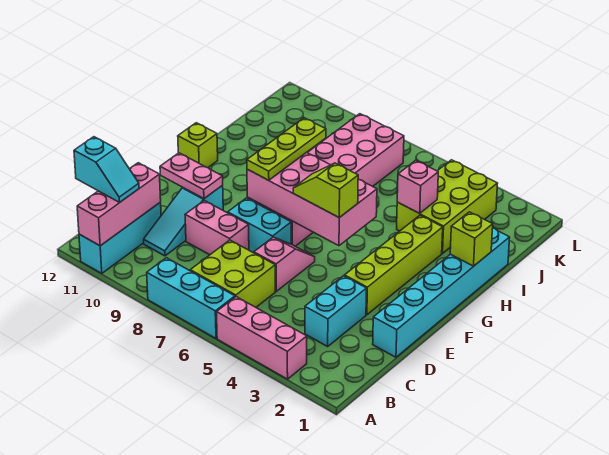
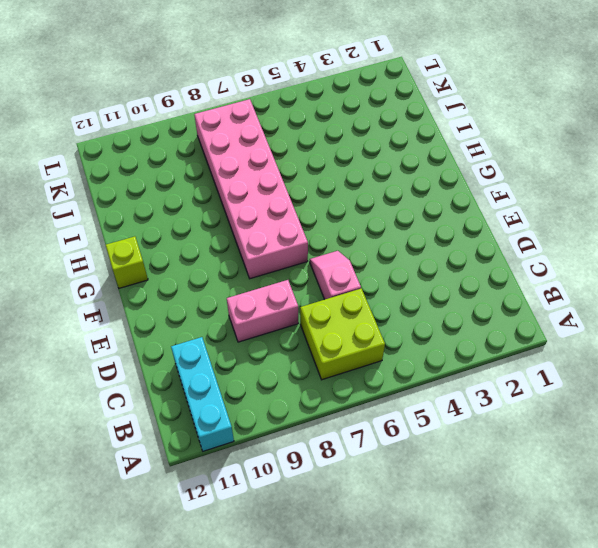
none -> pink 1x3 brick [217,297,307,379]
none -> cyan 1x3 brick [147,258,235,338]
none -> cyan 1x2 brick [305,276,367,346]

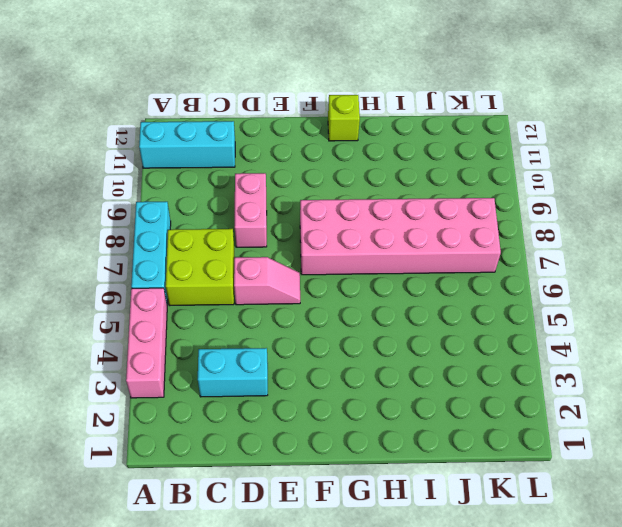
none -> cyan 1x3 slope [144,185,223,256]
none -> cyan 1x6 brick [373,228,510,357]
none -> lime 1x4 brick [345,215,443,315]

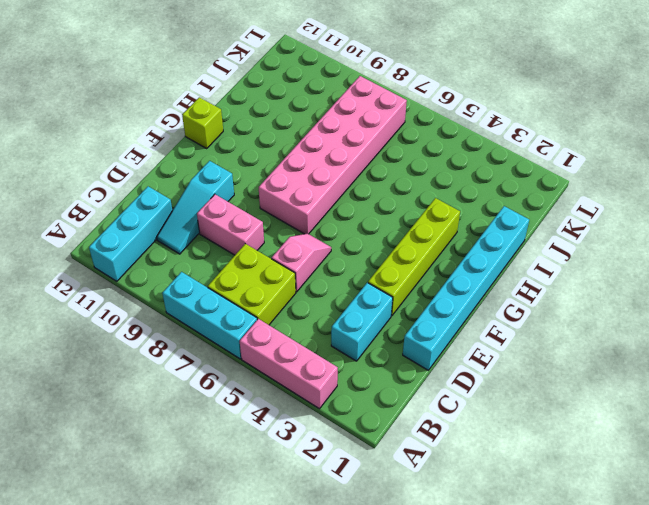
none -> cyan 1x2 brick [228,198,291,253]
none -> lime 2x3 brick [397,160,498,253]
none -> pink 1x3 brick [77,163,161,246]

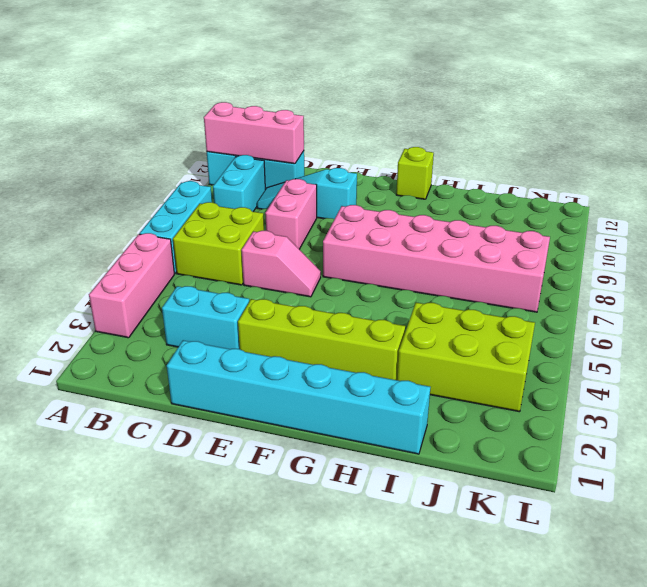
cyan 1x2 brick [213,155,265,212] -> cyan 1x2 brick moved to [228,198,291,253]
none -> pink 1x2 plate [160,153,223,199]
none -> pink 2x4 brick [247,152,377,246]
none -> lime 1x1 brick [450,212,493,266]

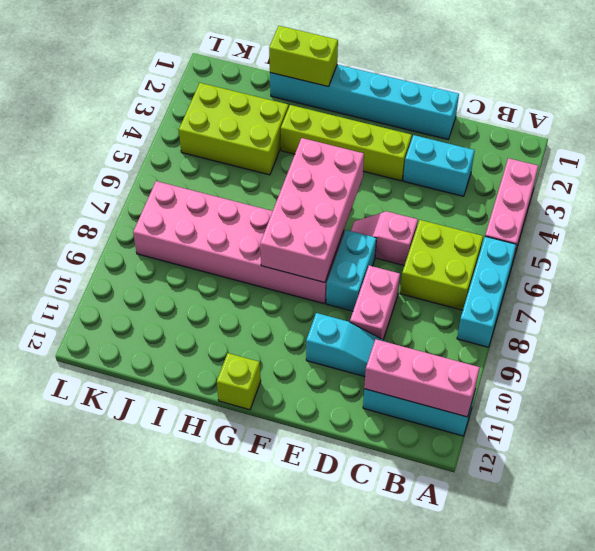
lime 1x2 brick [269,26,338,87] -> lime 1x1 brick [450,212,493,266]
none -> pink 1x2 plate [160,153,223,199]
none -> pink 1x1 brick [397,160,438,213]
none -> cyan 1x2 slope [74,137,139,202]

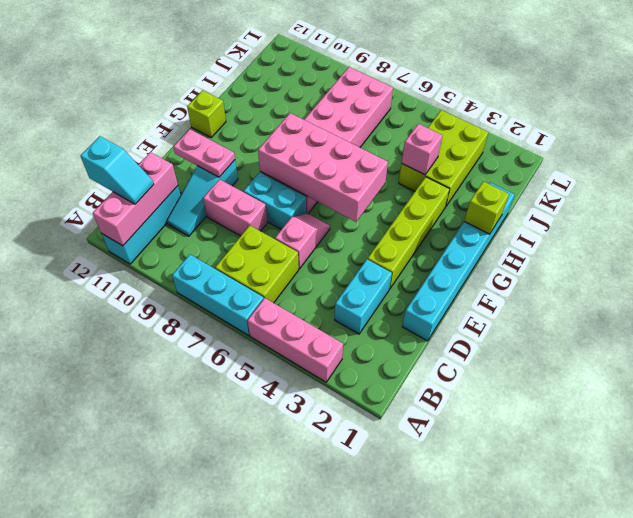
none -> lime 1x2 slope [293,163,358,218]
none -> lime 1x3 plate [247,118,326,180]

